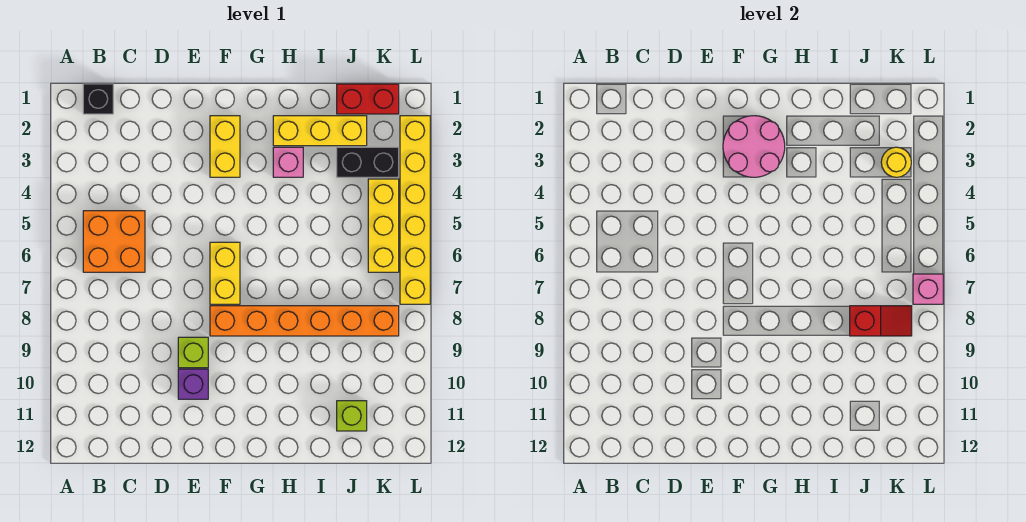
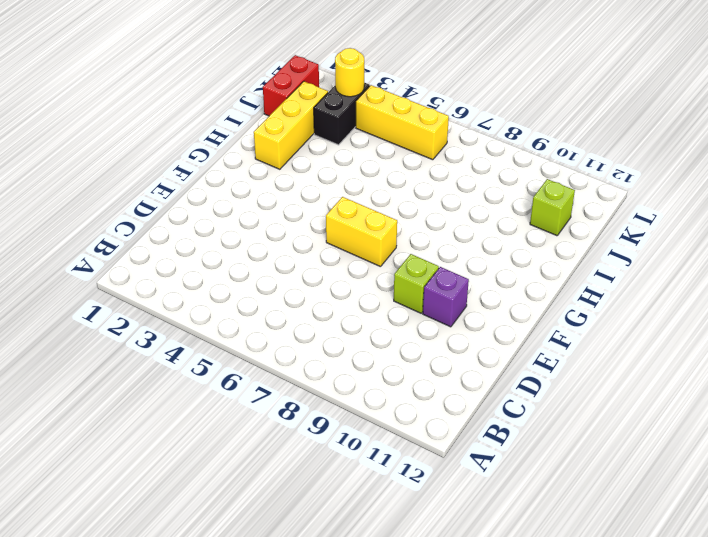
none -> black 1x1 brick [83,84,113,114]
none -> orange 2x2 brick [83,211,145,272]
none -> yellow 1x2 brick [210,116,240,177]

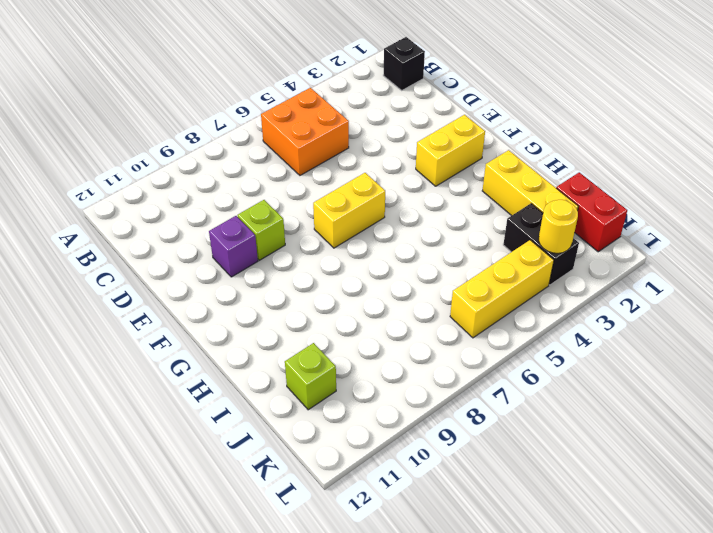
none -> orange 1x6 brick [210,306,399,336]
none -> pink 1x1 brick [273,147,303,177]
none -> yellow 1x6 brick [400,116,430,304]

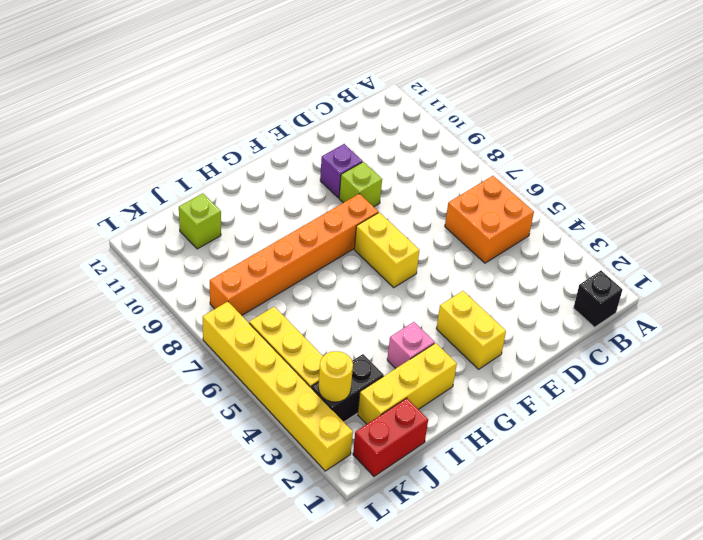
none -> pink 2x2 round brick [723,116,785,177]
none -> red 1x2 slope [850,306,912,336]
none -> pink 1x1 brick [913,274,943,304]

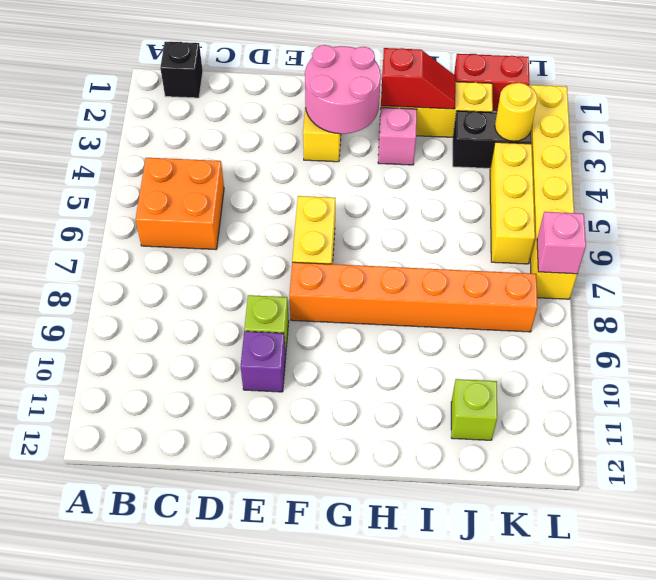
red 1x2 slope [381,48,456,109] -> red 1x2 slope moved to [850,306,912,336]

